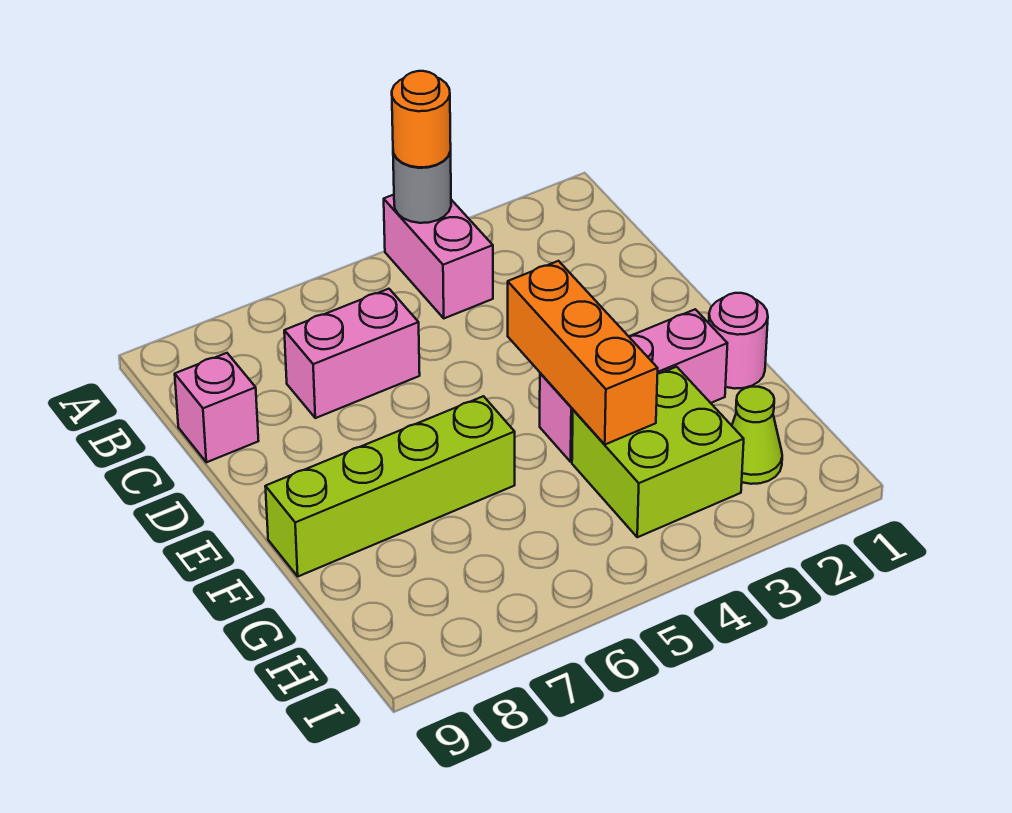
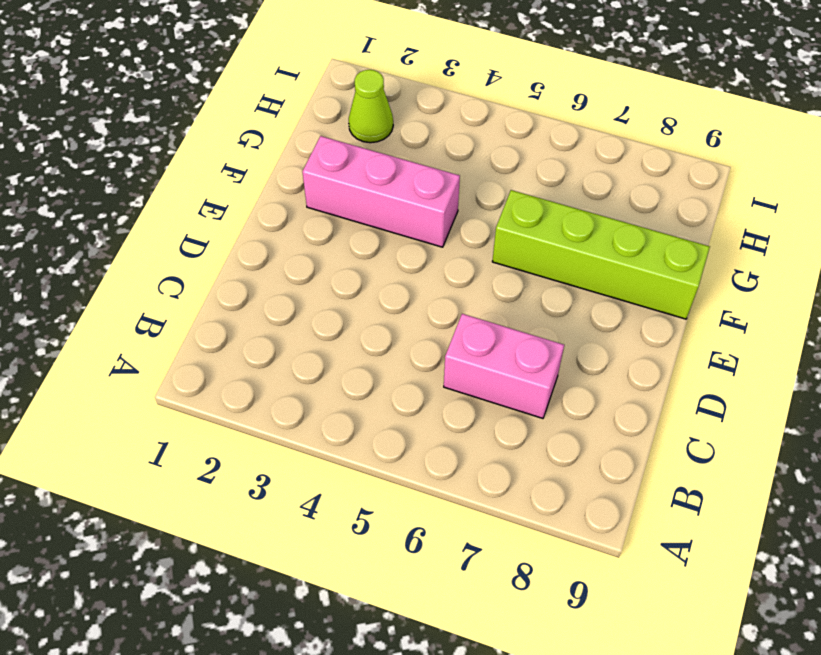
none -> pink 1x2 brick [384,195,493,318]
none -> pink 1x1 brick [175,353,258,462]

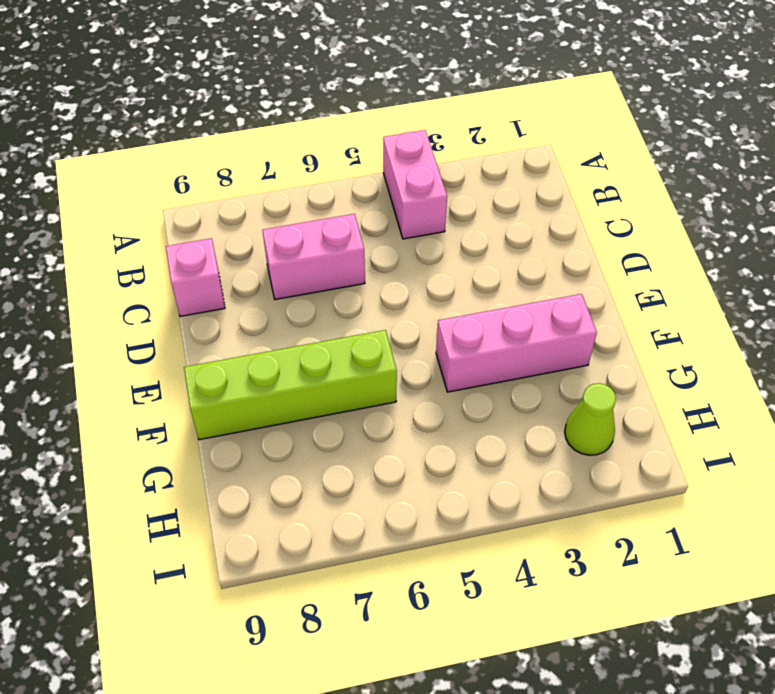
none -> pink 1x1 round brick [709,293,768,389]
none -> lime 2x2 brick [572,367,744,537]

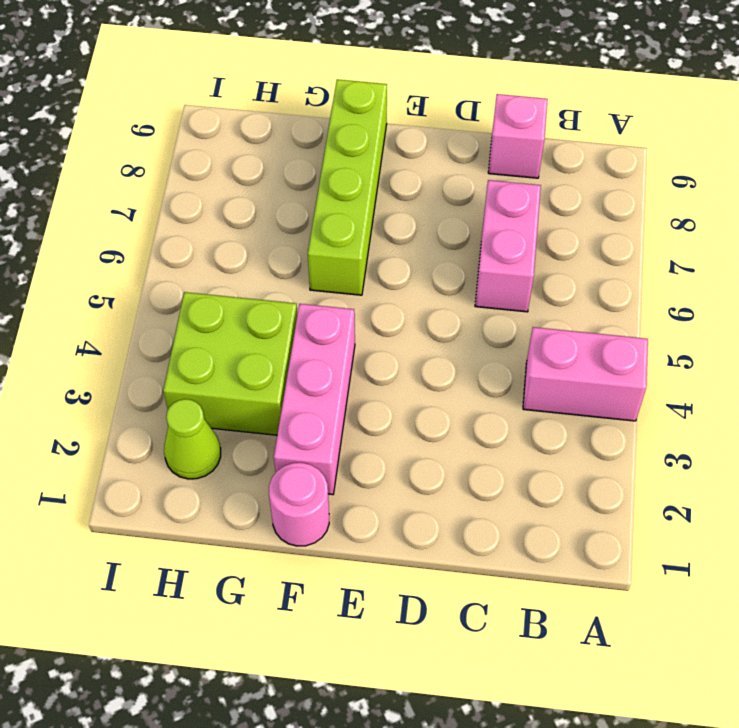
none -> grey 1x1 round brick [393,152,451,223]
none -> orange 1x3 brick [508,261,658,444]

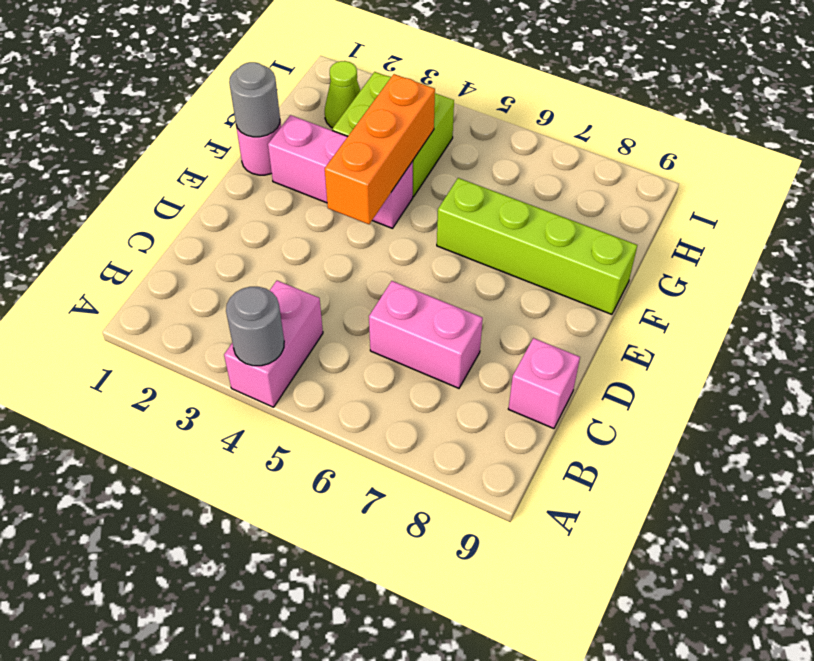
grey 1x1 round brick [229,62,280,137] -> none
none -> orange 1x1 round brick [392,71,451,167]

